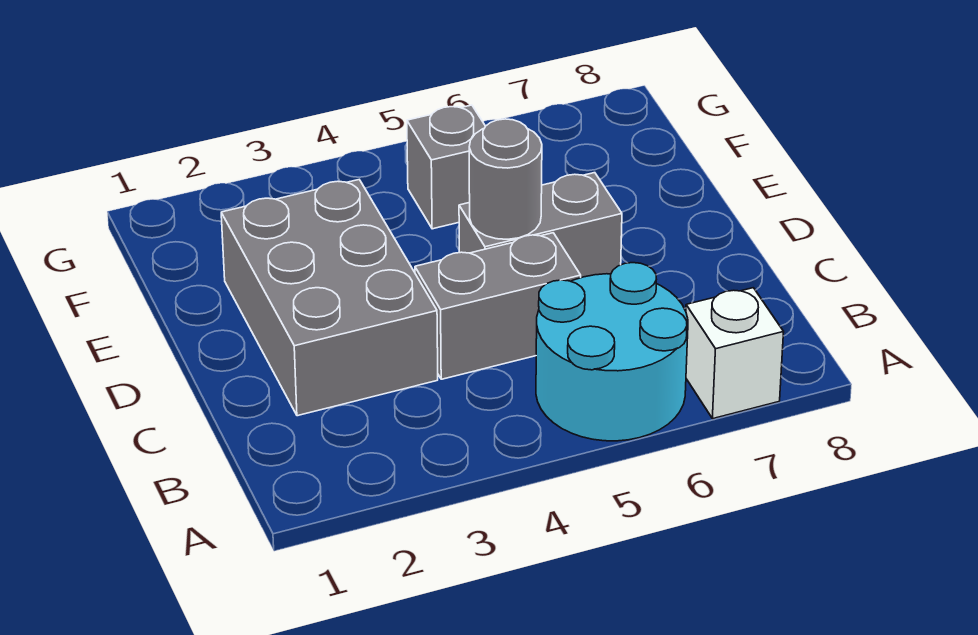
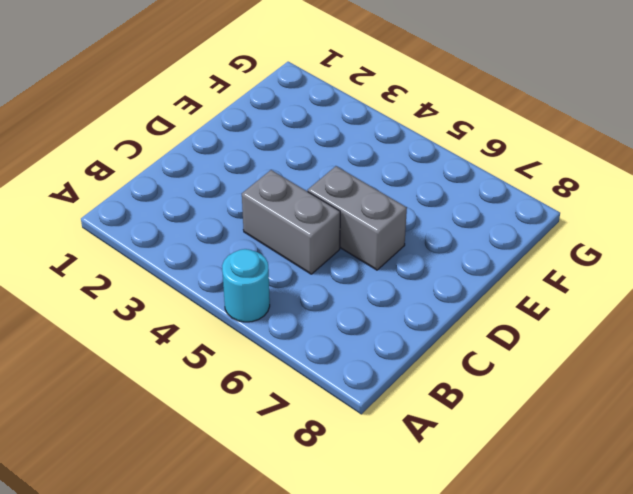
cyan 1x1 round brick [222,249,270,322] -> cyan 2x2 round brick [536,263,688,441]
none -> white 1x1 brick [686,288,784,419]
none -> grey 2x3 brick [221,180,438,416]

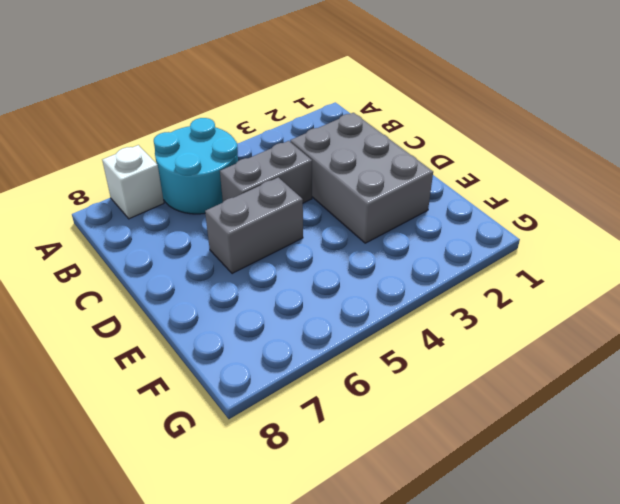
none -> grey 1x1 brick [407,105,485,229]
none -> grey 1x1 round brick [469,119,542,239]

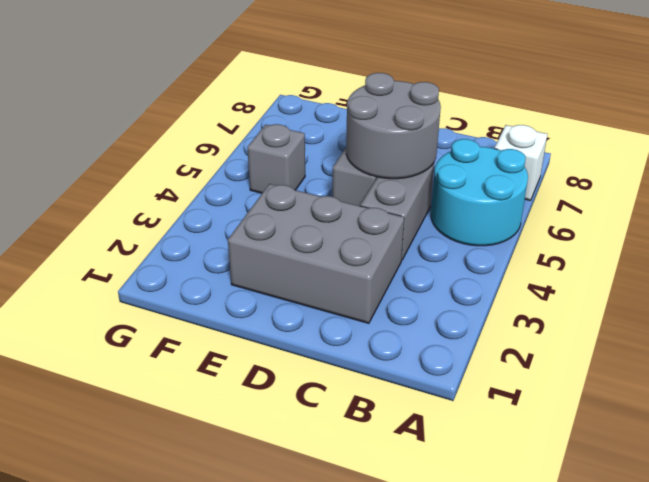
grey 2x2 round brick [346,73,441,179] -> grey 1x1 round brick [469,119,542,239]

